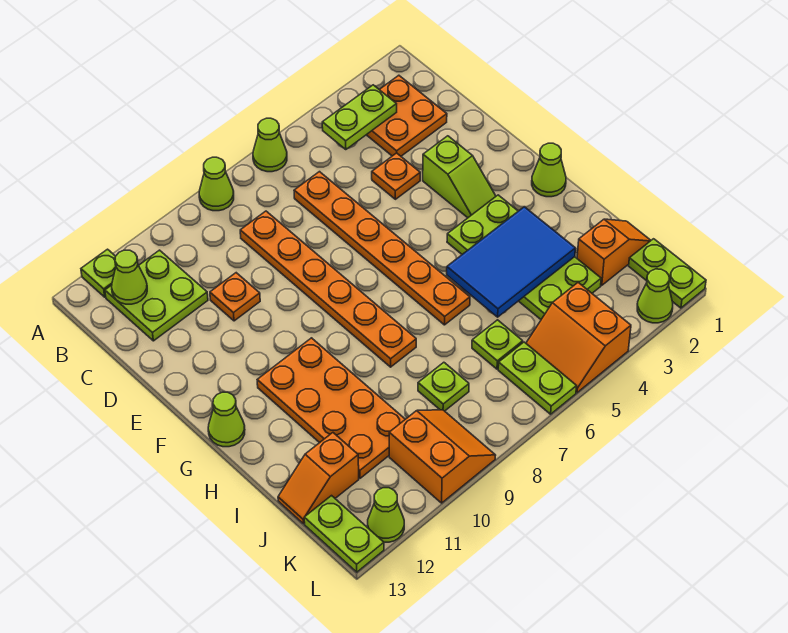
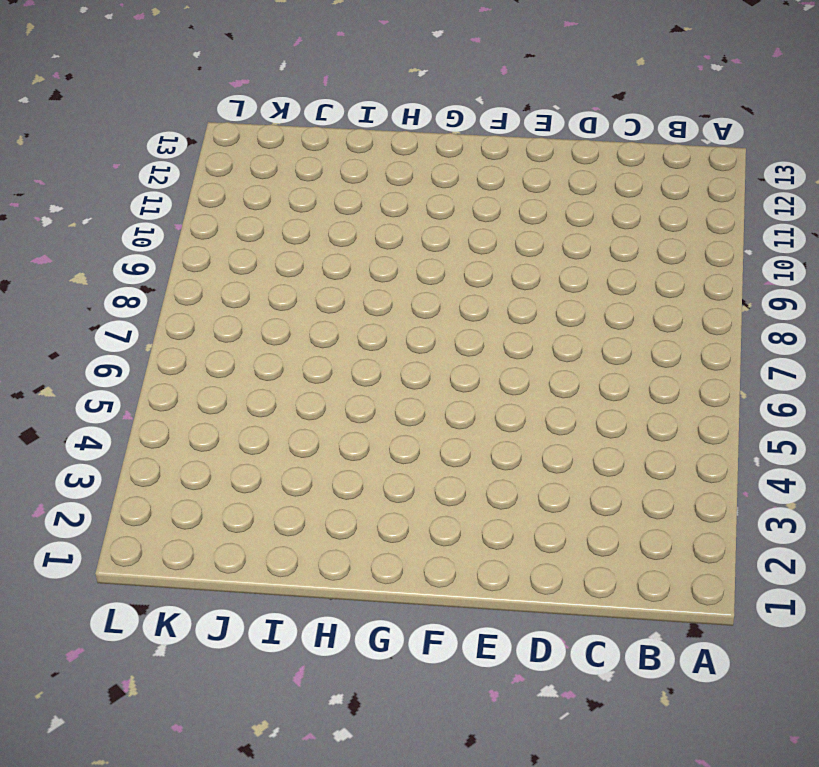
none -> lime 1x1 cone [253,118,287,172]
none -> lime 1x1 cone [199,157,234,211]
none -> lime 1x1 plate [81,249,116,297]

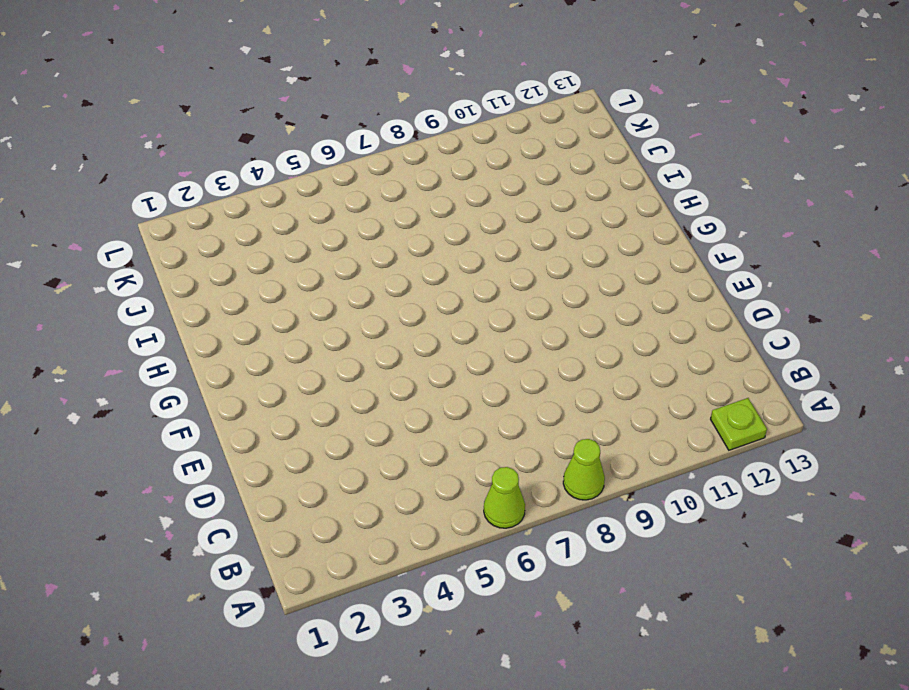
none -> orange 2x2 plate [367,75,447,156]
none -> lime 2x2 plate [105,250,208,341]
none -> orange 1x6 plate [294,172,470,325]

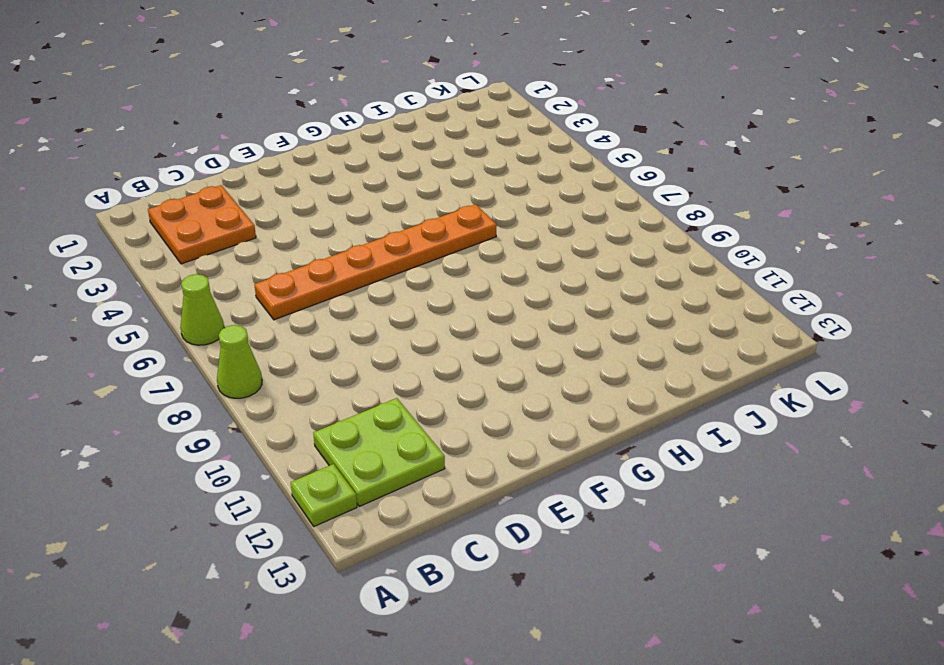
none -> orange 1x6 plate [240,211,416,367]
none -> orange 1x1 plate [372,153,420,199]
none -> orange 1x1 plate [210,273,260,321]

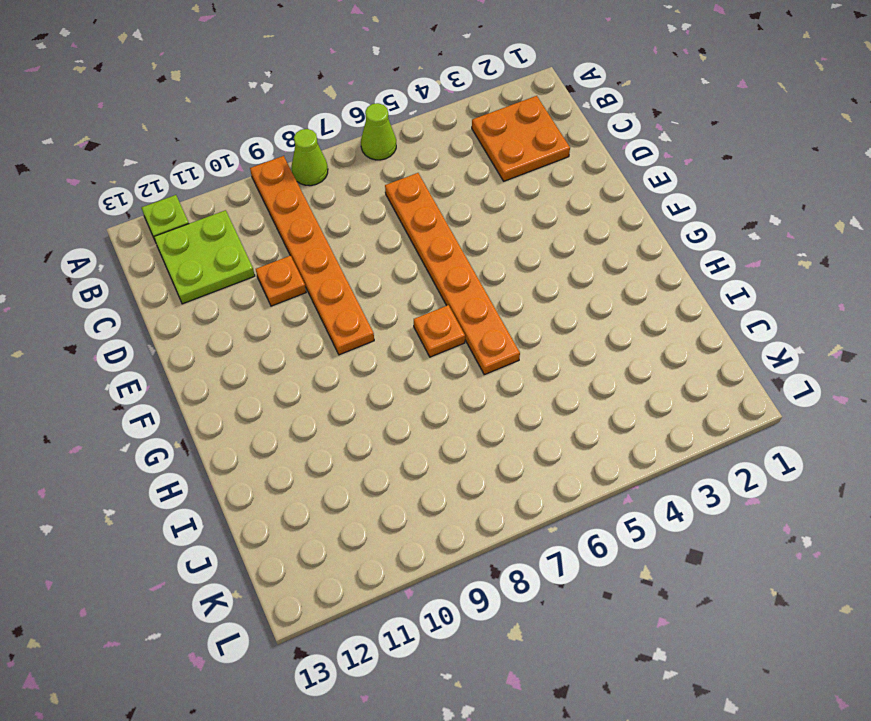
orange 1x6 plate [250,156,374,355] -> orange 1x6 plate moved to [240,211,416,367]
orange 1x1 plate [414,305,465,357] -> orange 1x1 plate moved to [372,153,420,199]
none -> lime 1x2 slope [423,136,496,218]
none -> lime 1x1 cone [532,143,566,197]
none -> lime 2x4 plate [447,195,601,319]

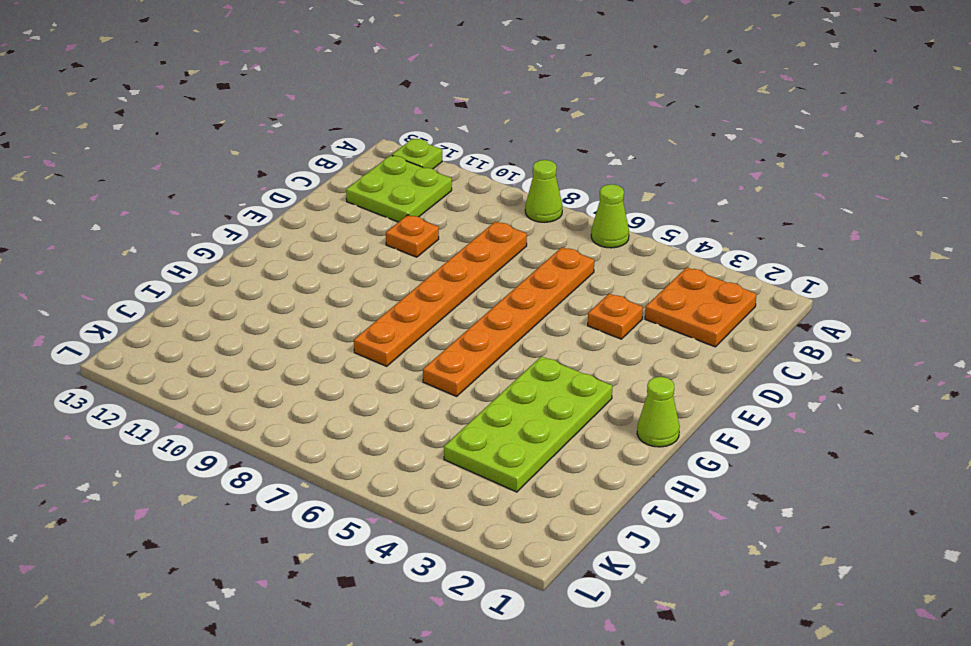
none -> lime 1x2 slope [423,136,496,218]
none -> orange 2x4 plate [257,338,405,478]
none -> lime 1x1 cone [208,392,245,447]

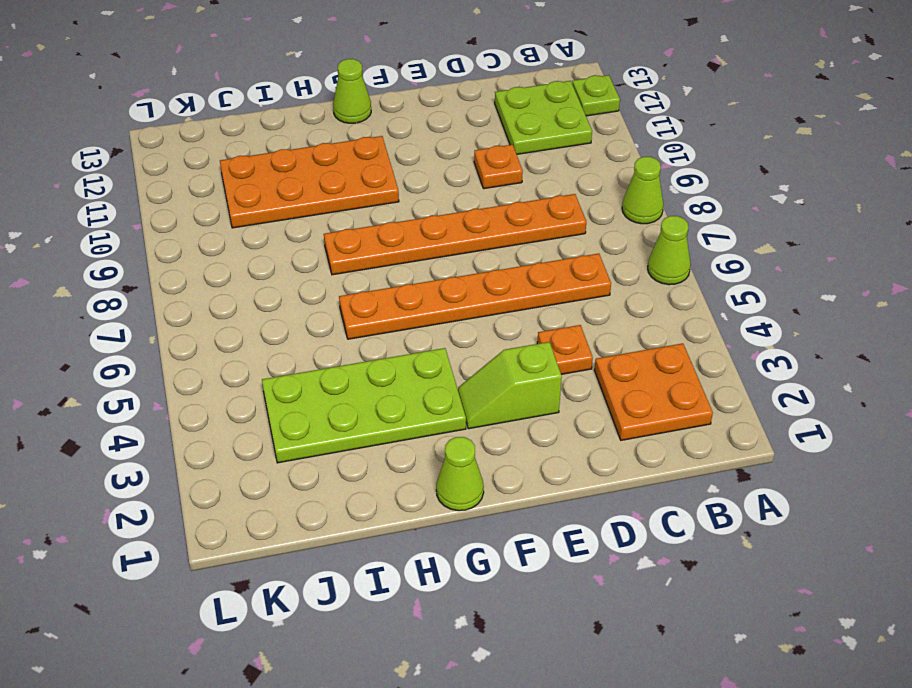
none -> orange 1x2 slope [577,219,651,285]
none -> lime 1x1 plate [472,320,523,369]
none -> lime 1x1 plate [418,362,469,411]

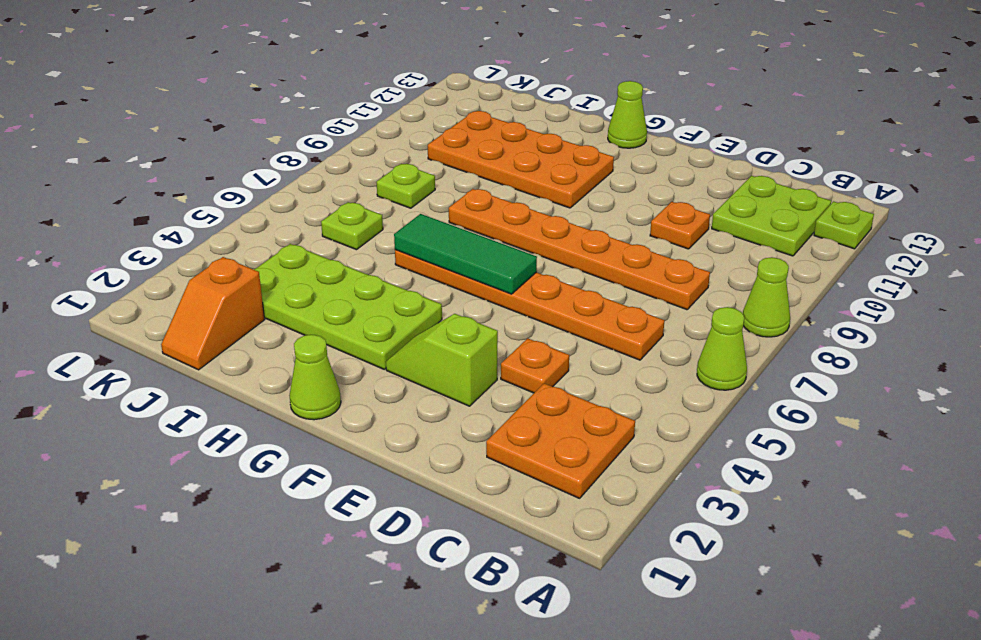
green 1x3 tile [394,214,537,294] -> none
none -> orange 1x2 slope [278,433,359,524]
none -> lime 1x2 plate [629,239,706,308]
none -> orange 2x2 slope [526,282,631,393]

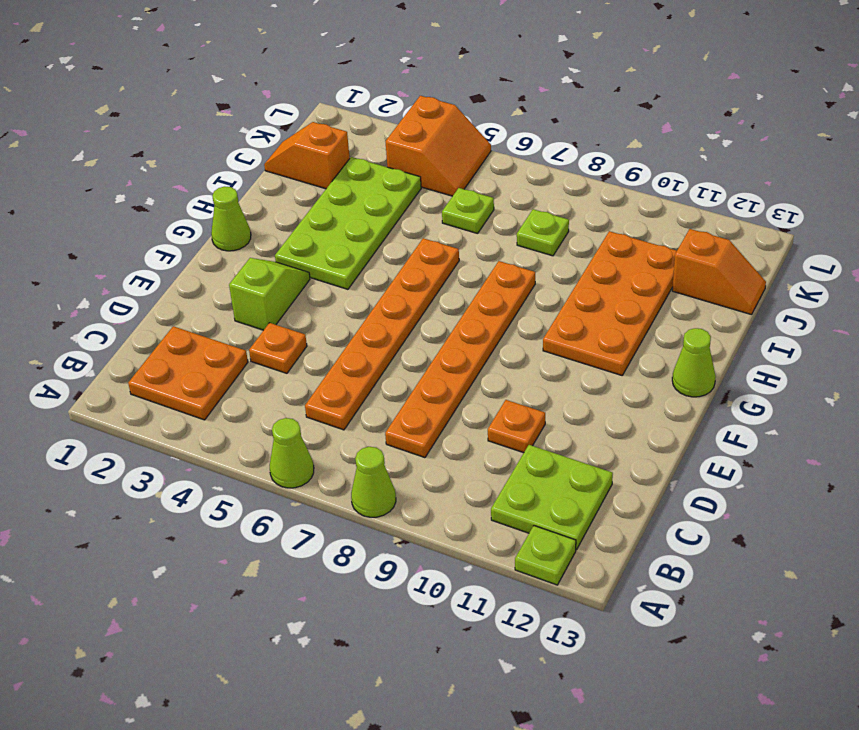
none -> lime 1x2 plate [629,239,706,308]
none -> lime 1x2 plate [498,342,577,414]
none -> orange 2x2 slope [389,410,496,503]

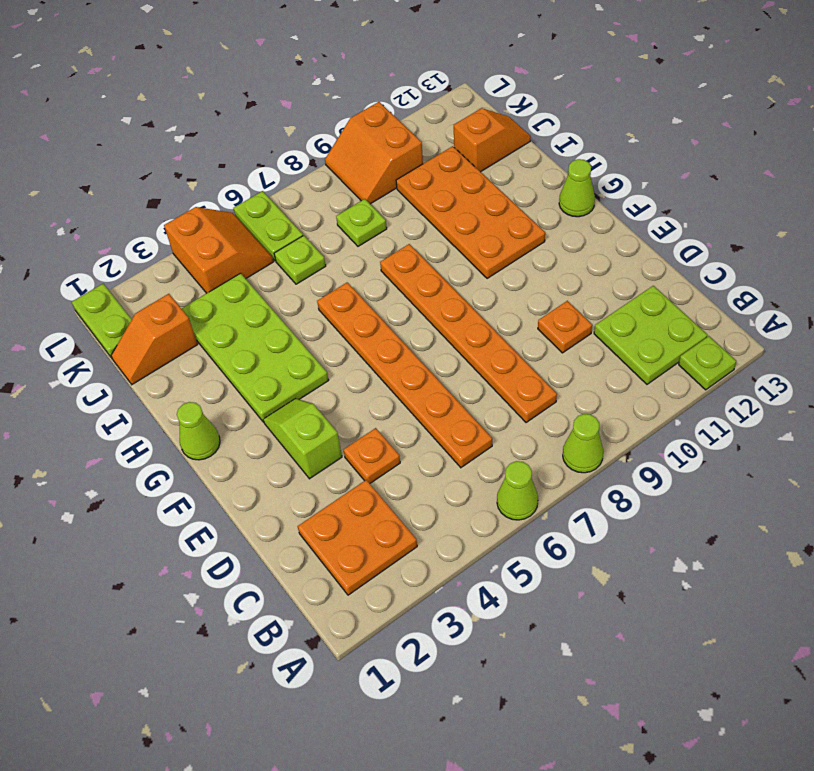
none -> lime 1x2 plate [304,496,384,572]
none -> lime 1x1 cone [637,269,673,323]
none -> lime 1x1 cone [368,488,404,542]

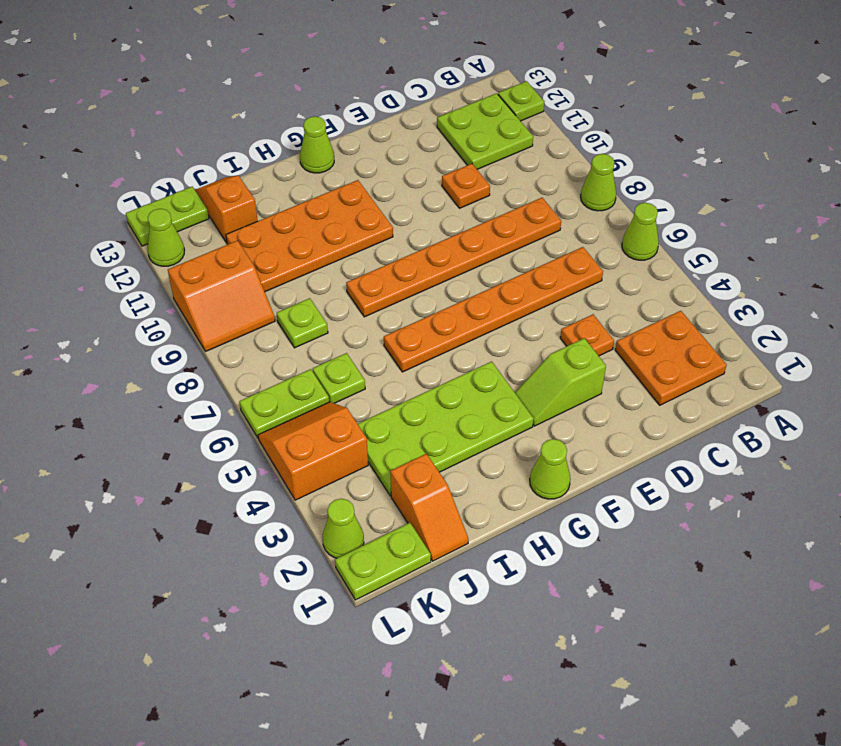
none -> lime 1x2 plate [322,85,397,150]
none -> lime 1x1 cone [112,250,147,304]
none -> blue 2x3 tile [447,207,575,317]

